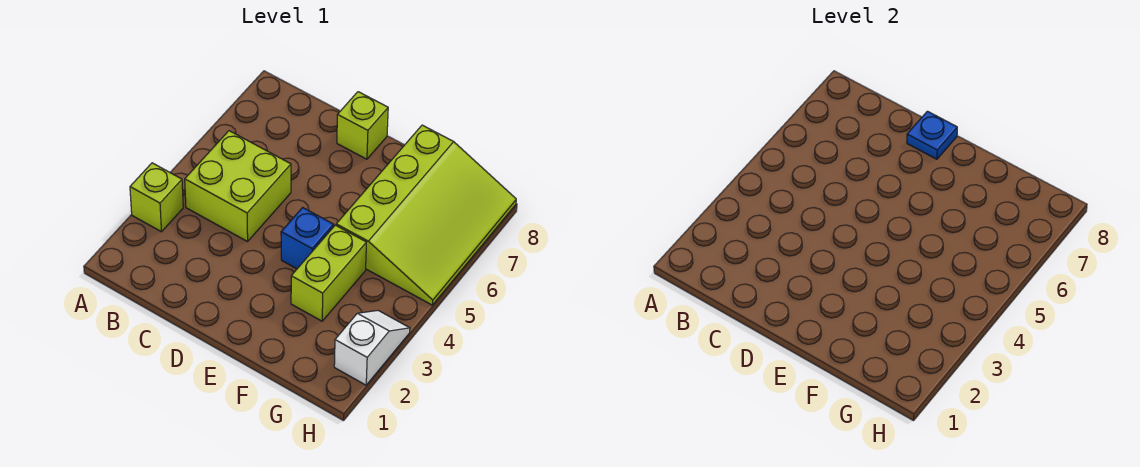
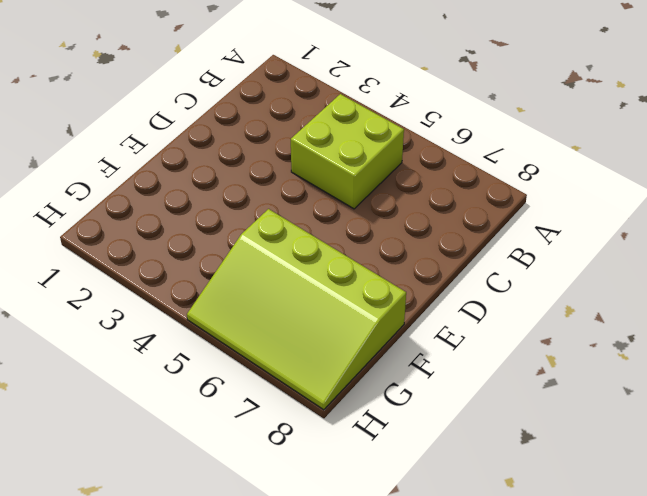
none -> lime 1x1 brick [130,163,183,232]
none -> lime 1x1 brick [337,92,388,159]

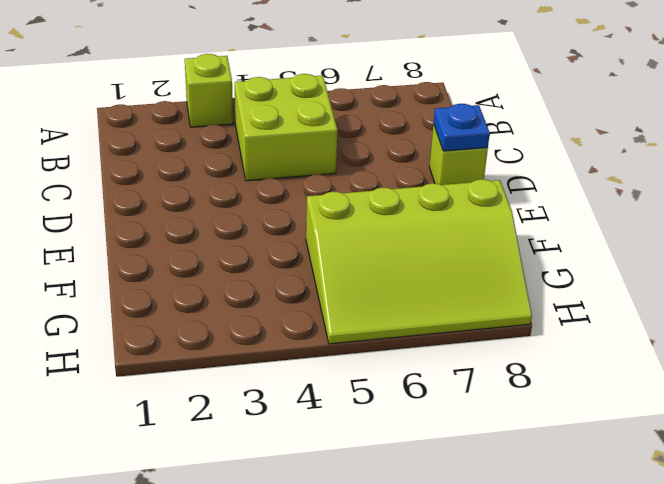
none -> blue 1x1 brick [281,207,334,269]
none -> lime 1x2 brick [291,225,366,321]

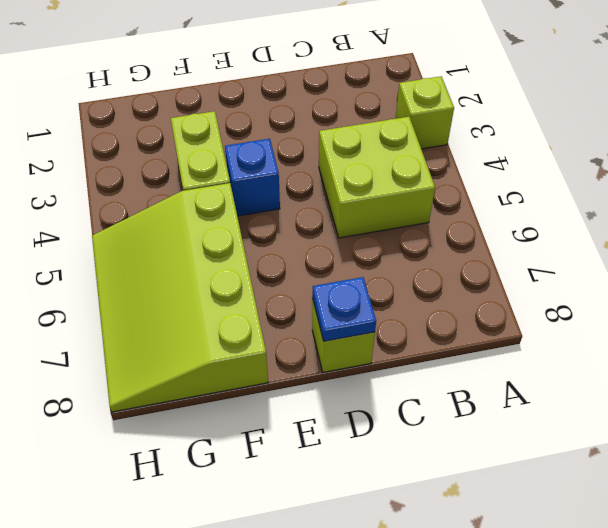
none -> white 1x2 slope [334,310,410,385]

